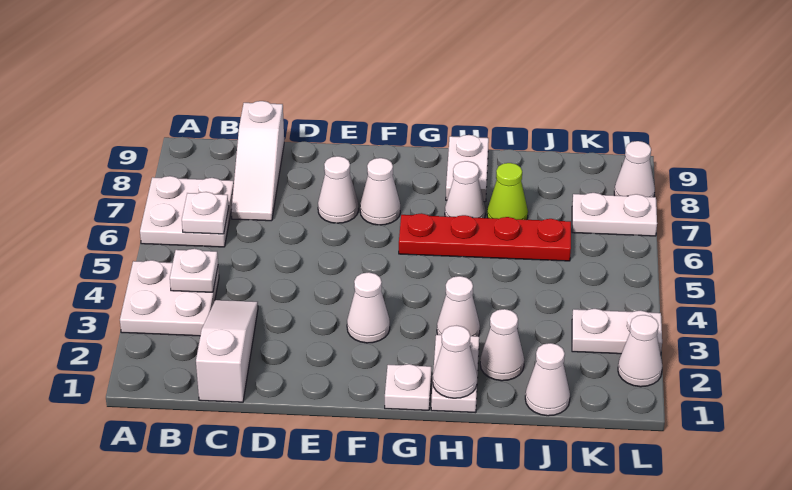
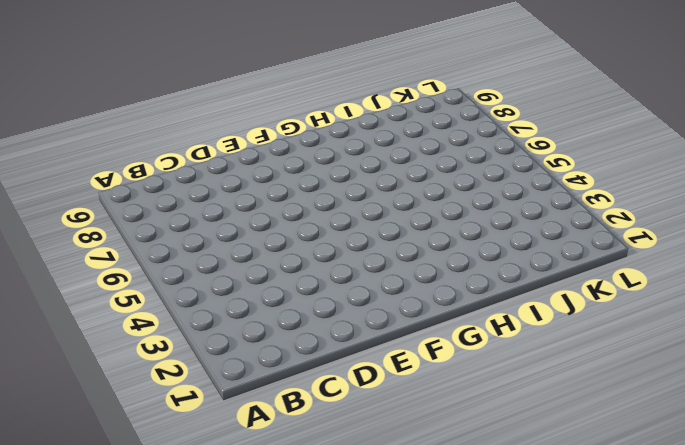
none -> white 2x2 plate [120,260,219,336]
none -> white 2x2 plate [140,176,234,247]
none -> white 1x3 slope [196,300,258,402]

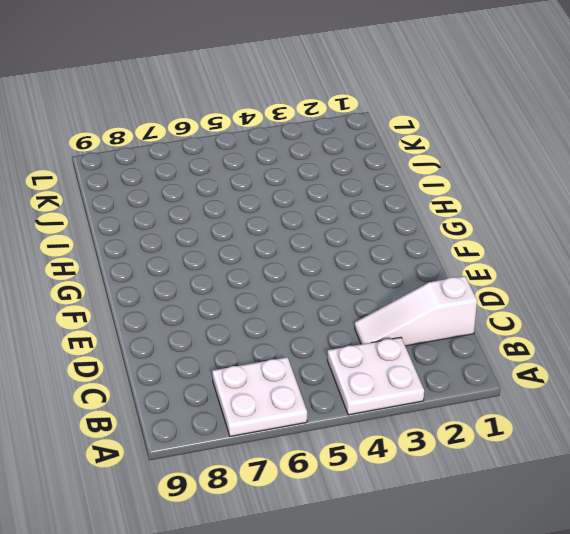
none -> white 1x3 slope [231,101,284,221]
none -> white 1x1 cone [318,156,358,223]
none -> white 1x1 cone [347,272,390,343]

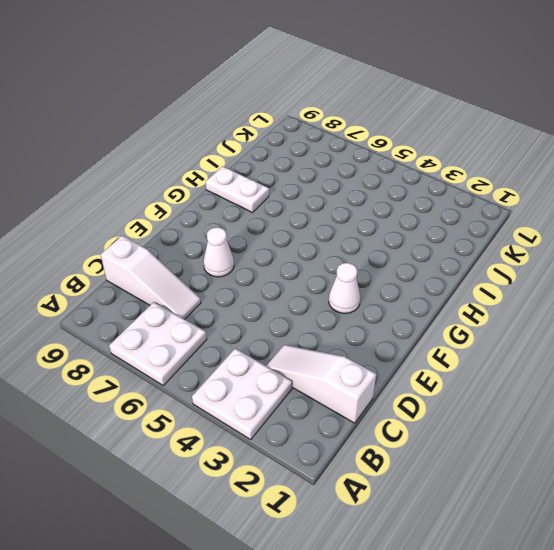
none -> white 1x1 cone [360,158,400,225]
none -> white 1x1 plate [385,364,431,410]
none -> red 1x4 plate [399,213,571,261]

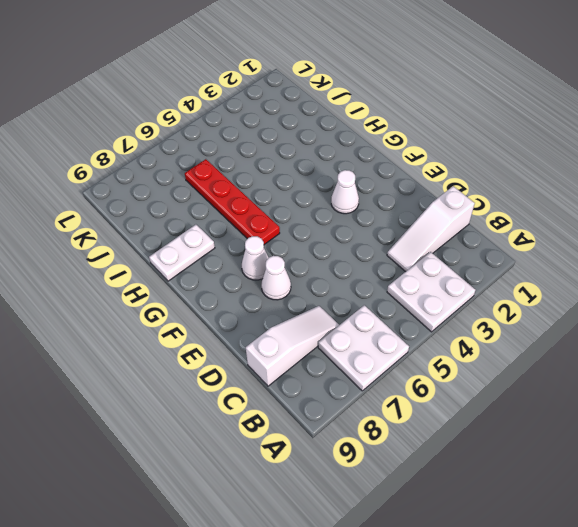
none -> white 1x1 plate [385,364,431,410]
none -> white 1x2 plate [431,335,479,413]
none -> white 1x1 cone [437,276,480,336]

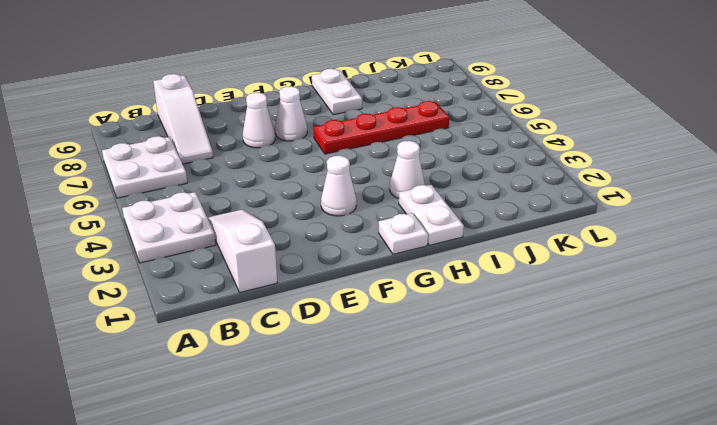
none -> white 1x1 cone [445,161,485,218]
none -> white 1x1 cone [480,309,524,381]
none -> lime 1x1 cone [487,163,528,220]

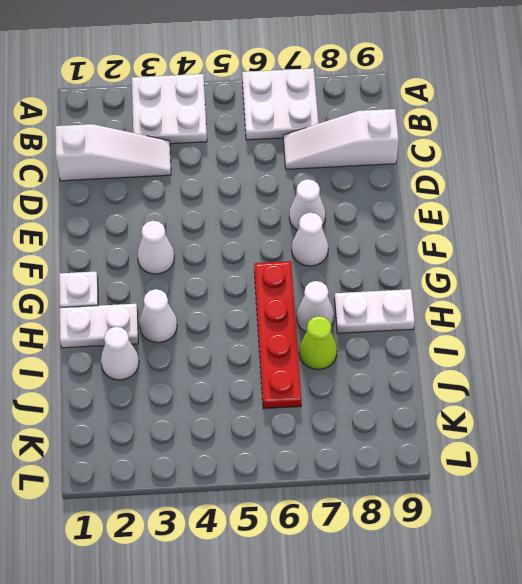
none -> white 1x1 cone [525,343,570,416]
none -> white 1x2 plate [572,309,662,355]
none -> white 1x2 plate [572,193,657,236]

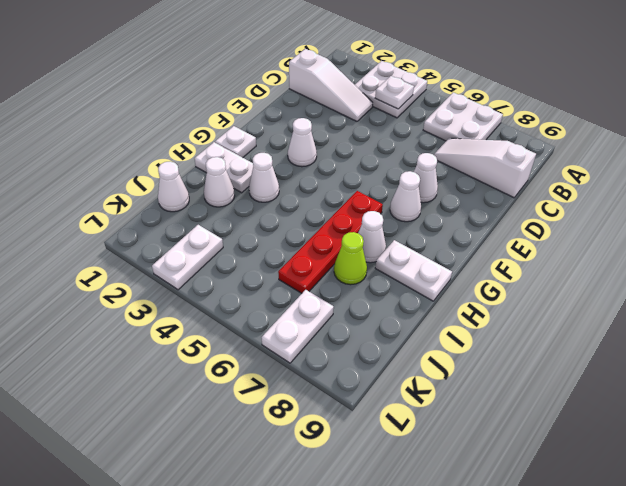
none -> white 1x1 cone [618,315,662,387]
none -> white 1x1 cone [614,141,655,197]
none -> white 1x1 plate [182,192,229,234]

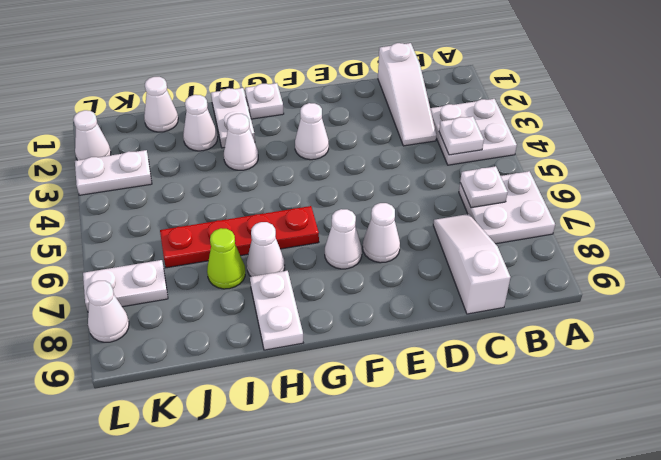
none -> white 1x1 cone [433,326,477,398]

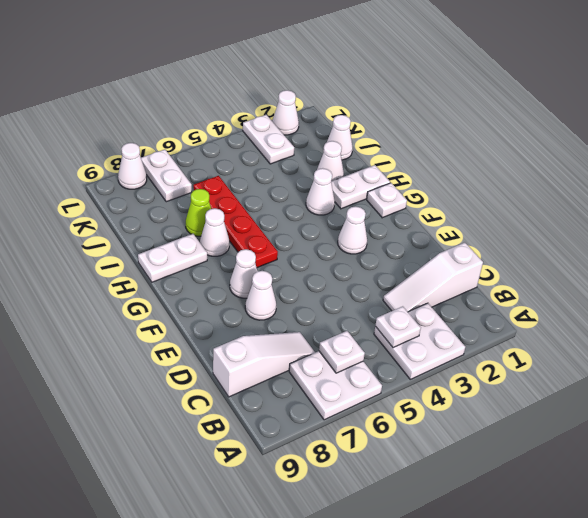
none -> white 1x1 cone [433,326,477,398]

